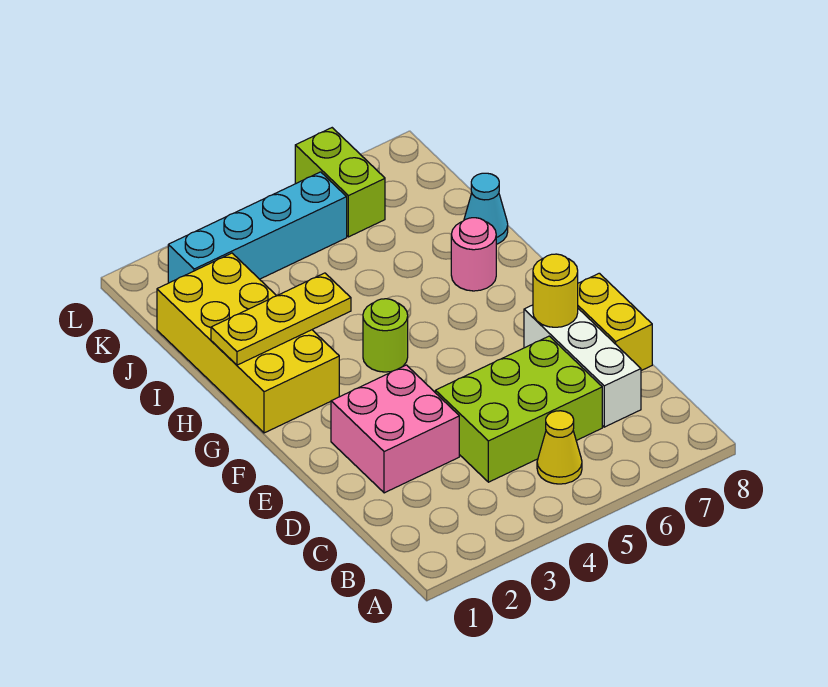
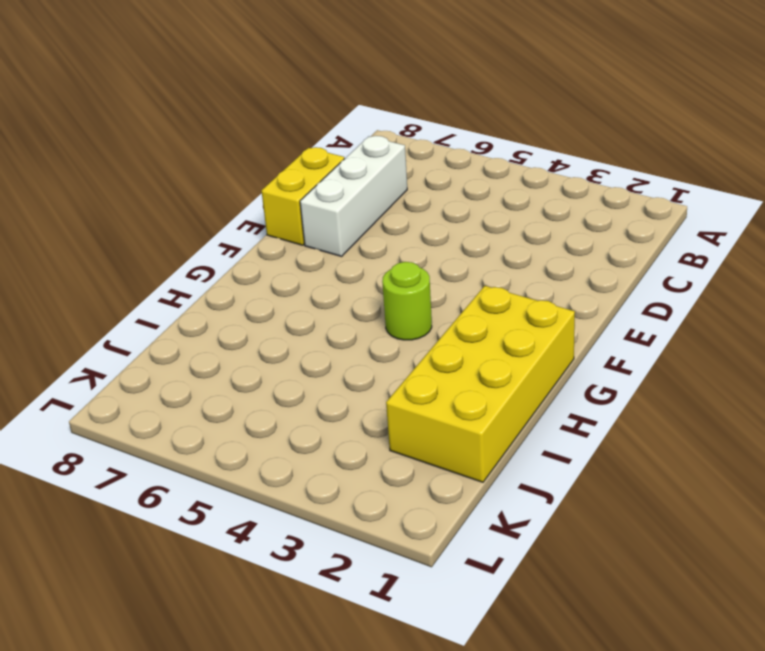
none -> yellow 1x1 cone [537,411,582,484]
none -> lime 2x3 brick [435,336,602,482]
none -> pink 2x2 brick [331,365,459,493]

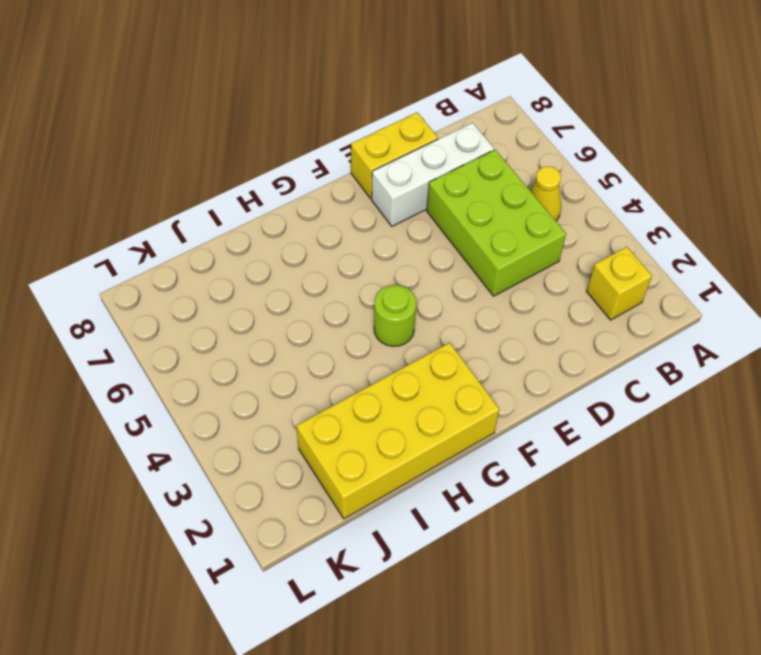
yellow 1x1 brick [586,247,652,320] -> none
none -> pink 2x2 brick [331,365,459,493]
none -> pink 1x1 round brick [451,218,496,291]
none -> cyan 1x1 cone [464,173,508,244]

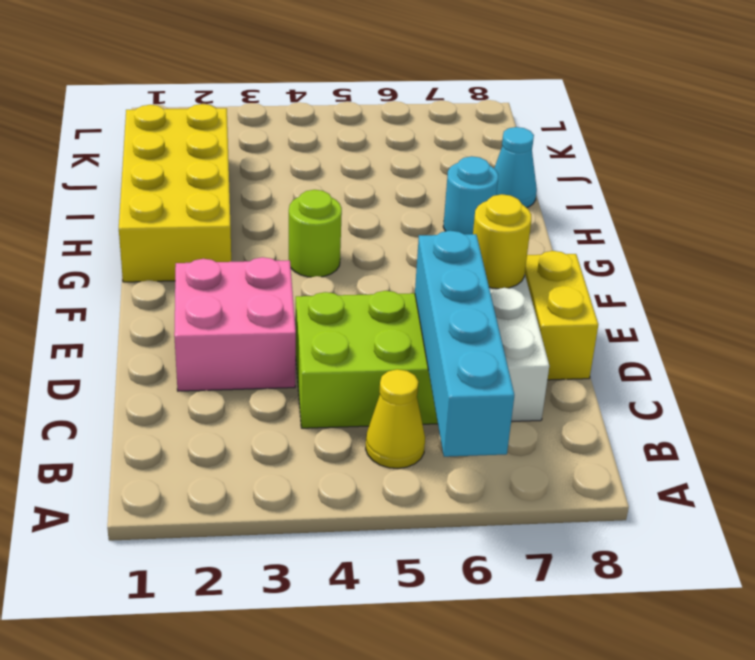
cyan 1x4 brick [415,231,514,457] -> cyan 1x4 brick turned to [168,172,347,283]
cyan 1x1 round brick [443,156,498,234] -> pink 1x1 round brick [451,218,496,291]
none -> lime 1x2 brick [295,128,385,237]
none -> yellow 1x3 plate [211,273,351,365]

